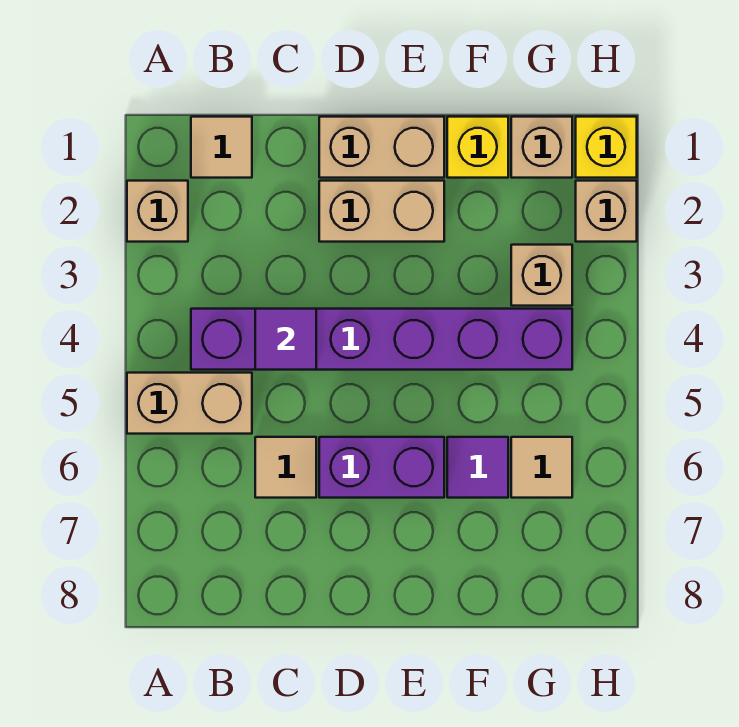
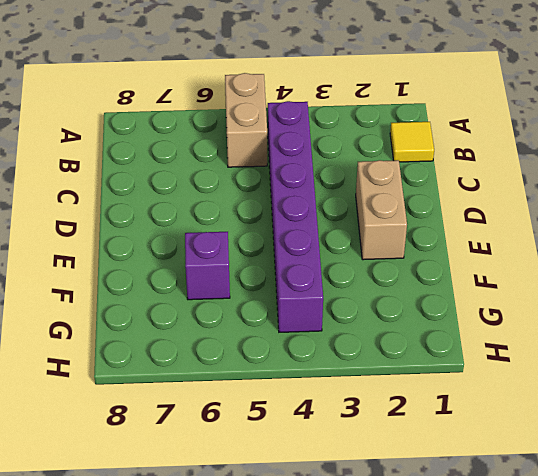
yellow 1x1 tile [390,122,434,162] -> tan 1x1 tile [191,117,252,178]
purple 1x1 brick [185,232,230,300] -> purple 1x1 tile [447,437,508,498]
none -> tan 1x1 brick [127,181,188,242]
none -> tan 1x1 tile [255,437,316,498]
none -> tan 1x2 brick [319,117,444,178]

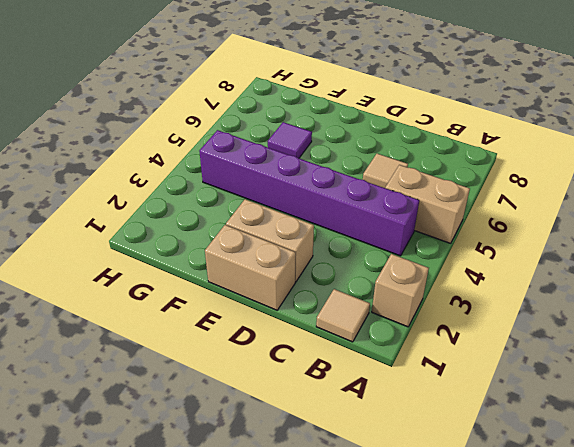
none -> purple 1x2 brick [319,437,444,498]
none -> yellow 1x1 brick [447,117,508,178]
none -> tan 1x1 brick [511,117,572,178]

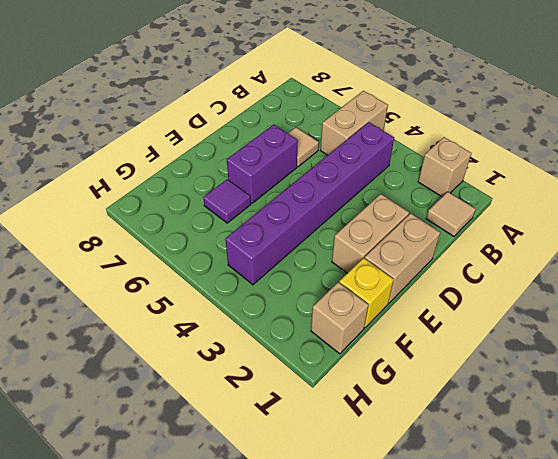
none -> tan 1x1 brick [511,245,572,306]
none -> tan 1x1 tile [511,437,572,498]
none -> yellow 1x1 brick [576,117,637,178]

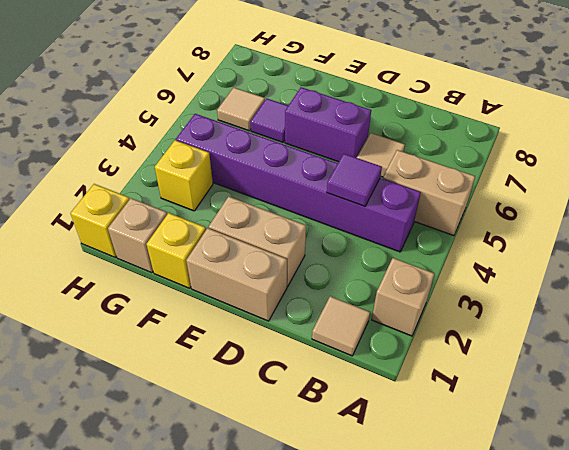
yellow 1x1 brick [155,140,213,211] -> tan 1x1 brick [511,245,572,306]
none -> tan 1x1 brick [576,181,637,242]

